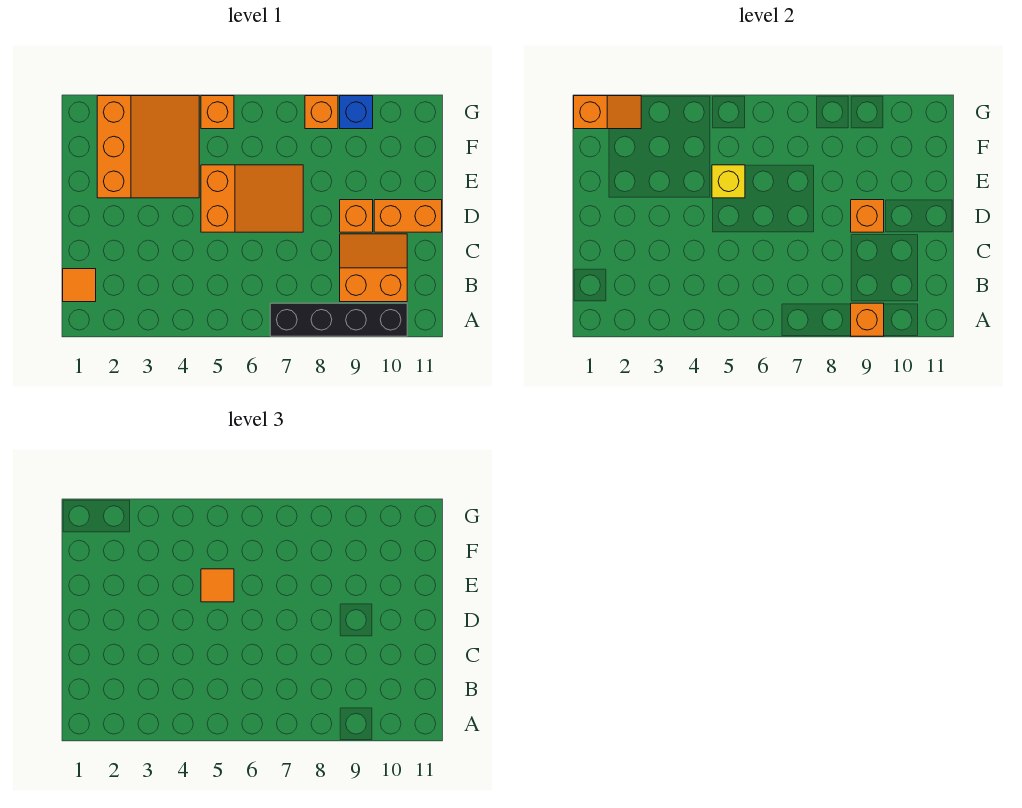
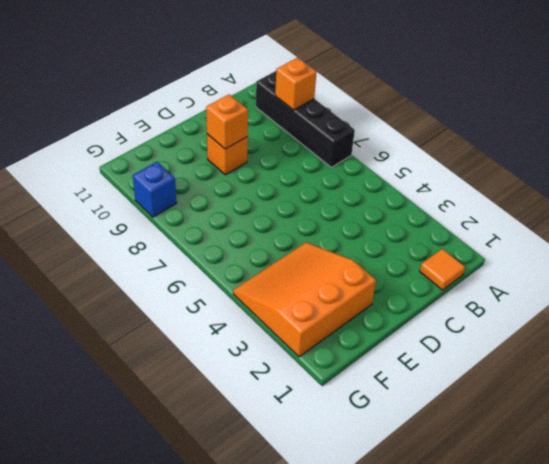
none -> orange 2x2 slope [340,234,407,302]
none -> orange 2x3 slope [201,165,303,232]
none -> orange 1x2 brick [374,200,442,232]

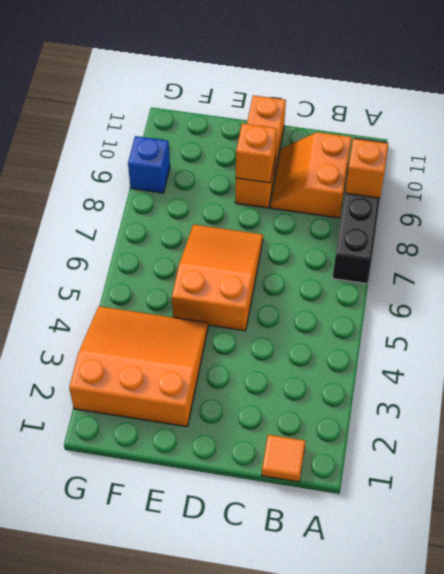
none -> orange 1x1 brick [201,96,234,129]
none -> orange 1x1 brick [305,96,338,129]
none -> yellow 1x1 brick [712,165,745,198]

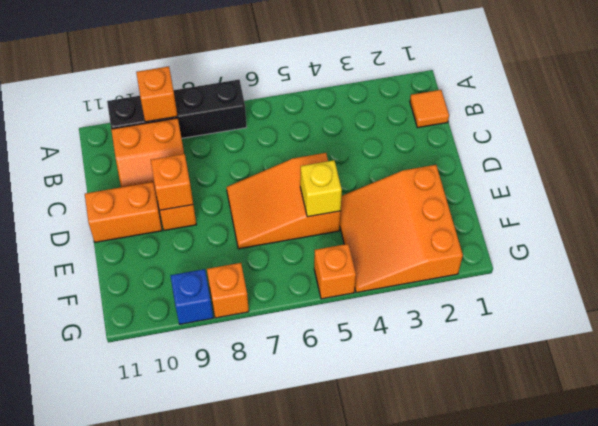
none -> orange 1x2 slope [574,96,641,129]
none -> orange 1x1 tile [201,569,234,602]

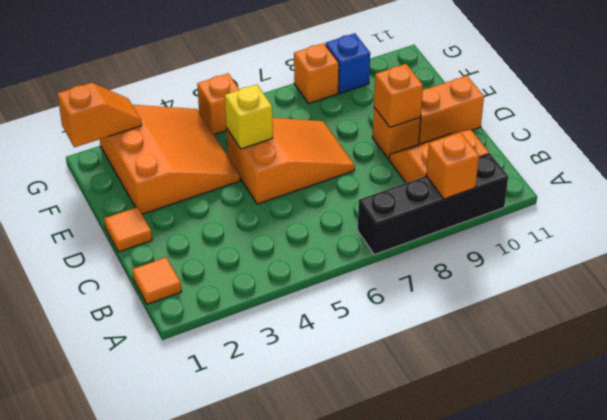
orange 1x1 tile [104,207,152,252] -> orange 1x1 tile moved to [201,569,234,602]

